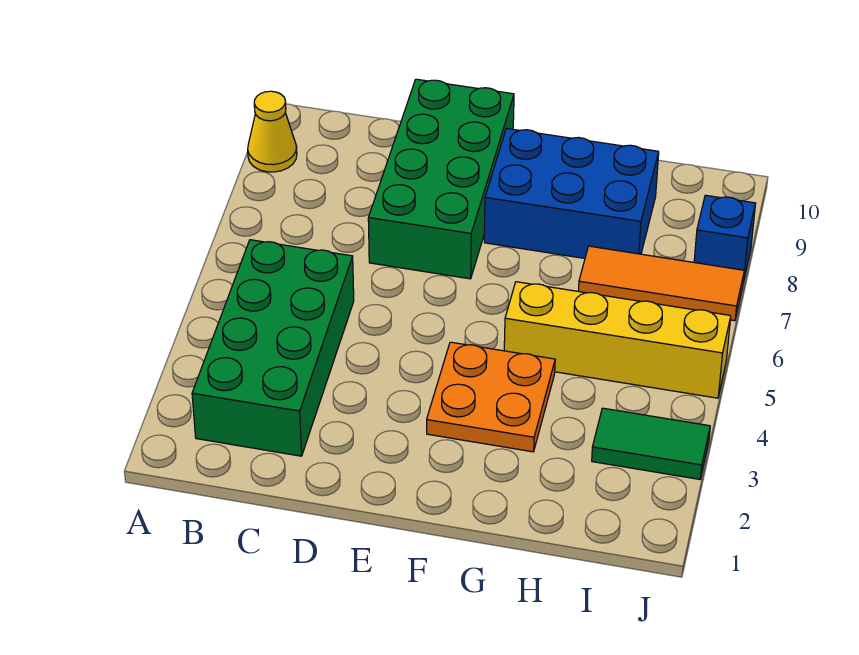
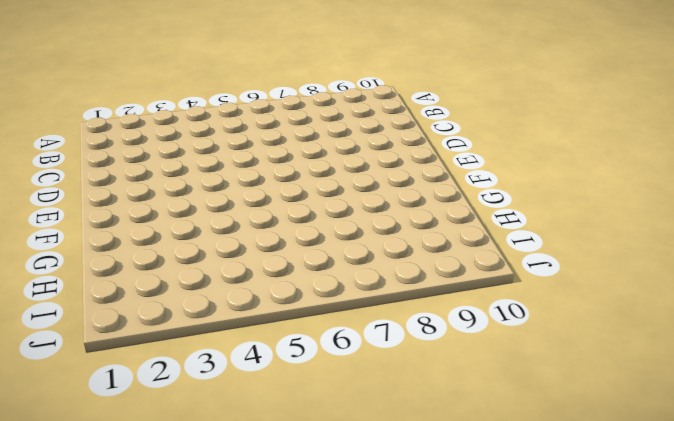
none -> yellow 1x1 cone [248,91,297,172]
none -> green 2x4 brick [192,240,354,456]

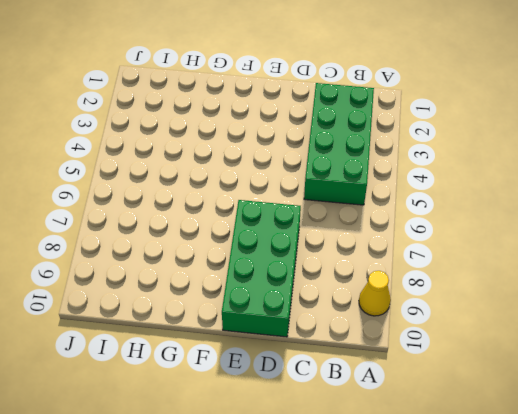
none -> orange 2x2 plate [427,342,555,452]
none -> blue 2x3 brick [484,128,659,258]

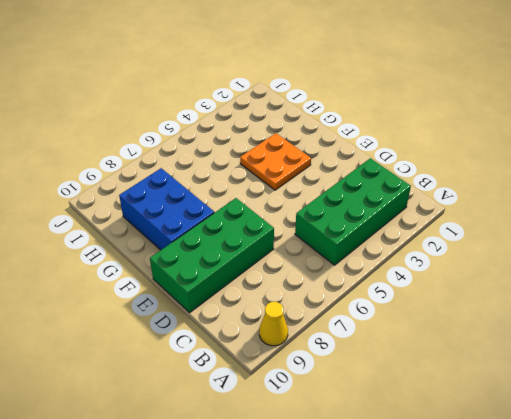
none -> yellow 1x4 brick [504,282,731,398]
none -> orange 1x3 tile [578,246,744,321]

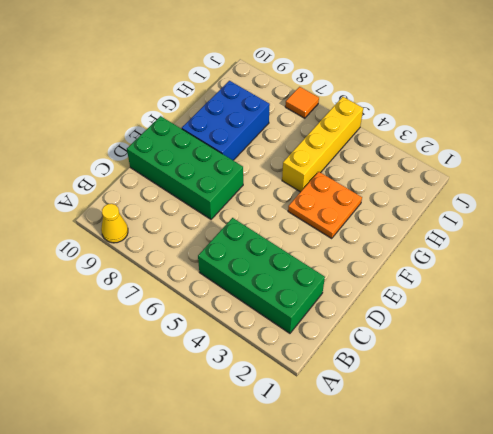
orange 1x1 tile [285,87,319,118] -> orange 1x3 tile [578,246,744,321]
none -> green 1x2 tile [592,408,710,479]
none -> blue 1x1 brick [694,195,756,282]

